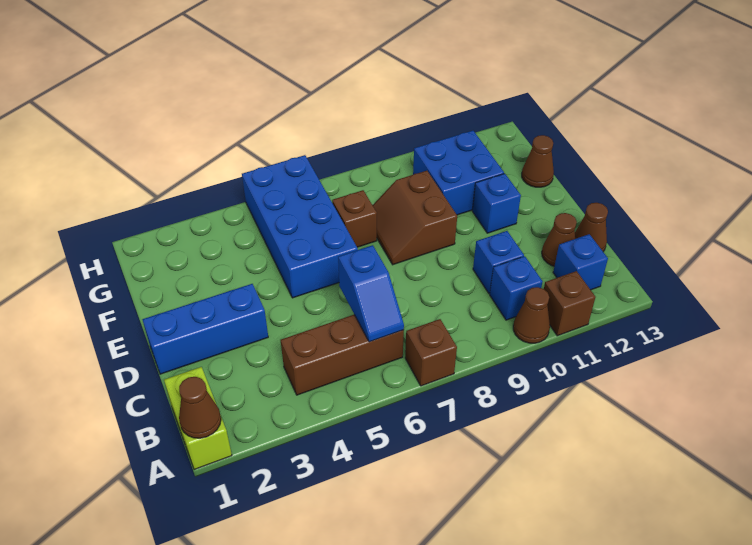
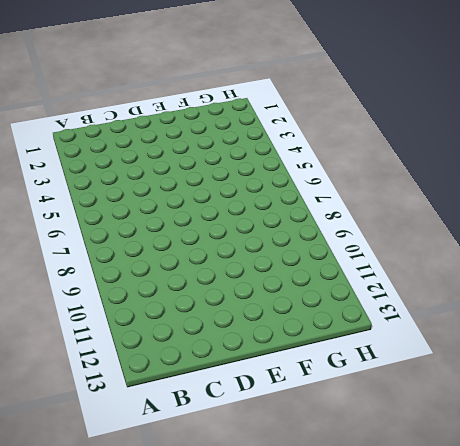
none -> lime 1x2 brick [164,367,232,470]
none -> brown 1x1 brick [405,319,457,386]
none -> brown 1x1 cone [513,287,550,343]

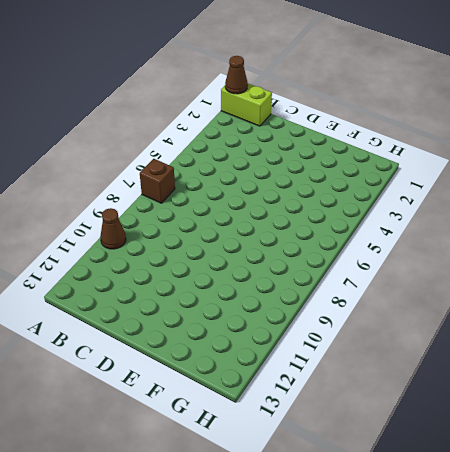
none -> brown 1x1 brick [544,271,595,336]
none -> brown 1x3 brick [281,315,404,395]
none -> blue 1x1 brick [490,256,543,320]

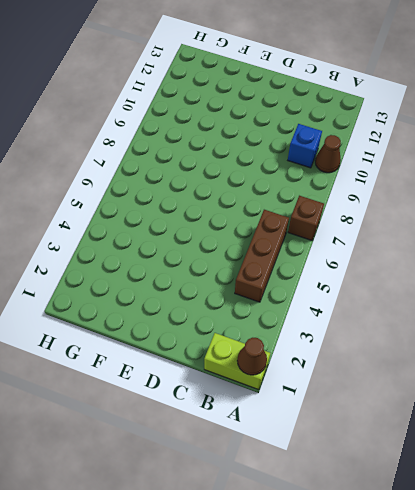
none -> brown 1x1 brick [544,271,595,336]
none -> blue 1x1 brick [553,234,608,290]
none -> blue 1x1 brick [473,231,524,293]

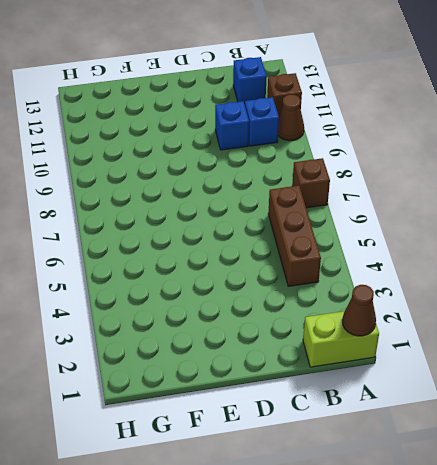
none -> brown 1x1 cone [542,213,577,266]
none -> brown 1x1 cone [575,203,608,252]
none -> blue 1x3 brick [142,284,268,374]

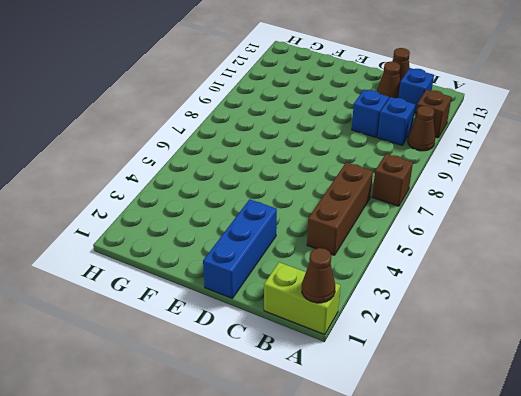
none -> blue 2x4 brick [242,155,358,298]
none -> brown 2x2 slope [373,171,457,265]
none -> blue 1x1 brick [472,174,521,233]

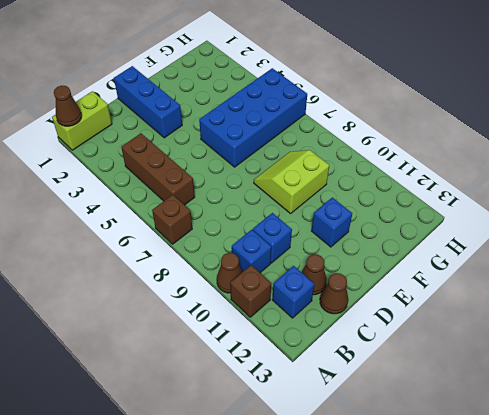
lime 2x2 slope [254,150,329,214] -> brown 2x2 slope [373,171,457,265]
none -> brown 1x1 brick [332,190,377,247]
none -> blue 2x2 brick [413,131,504,215]
none -> brown 1x1 cone [522,135,554,187]

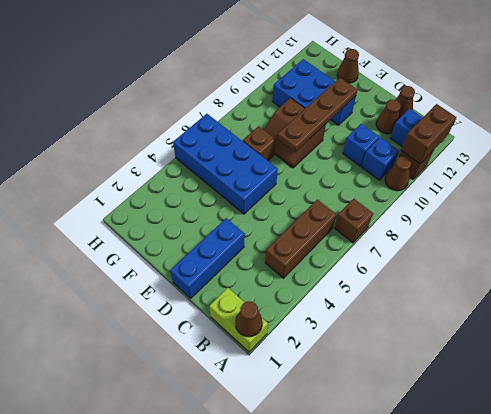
brown 1x2 brick [401,104,456,164] -> none
brown 1x4 plate [277,78,358,152] -> none
none -> blue 1x2 slope [338,245,404,342]

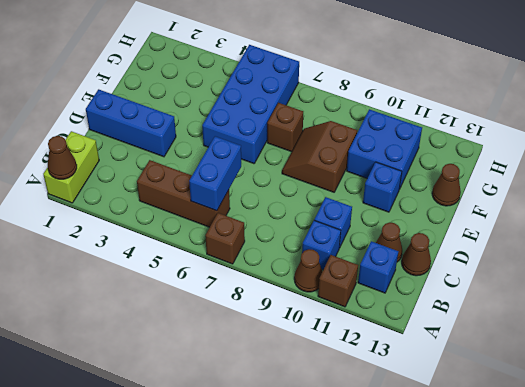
blue 1x2 brick [189,136,241,211] -> blue 1x2 slope [338,245,404,342]

